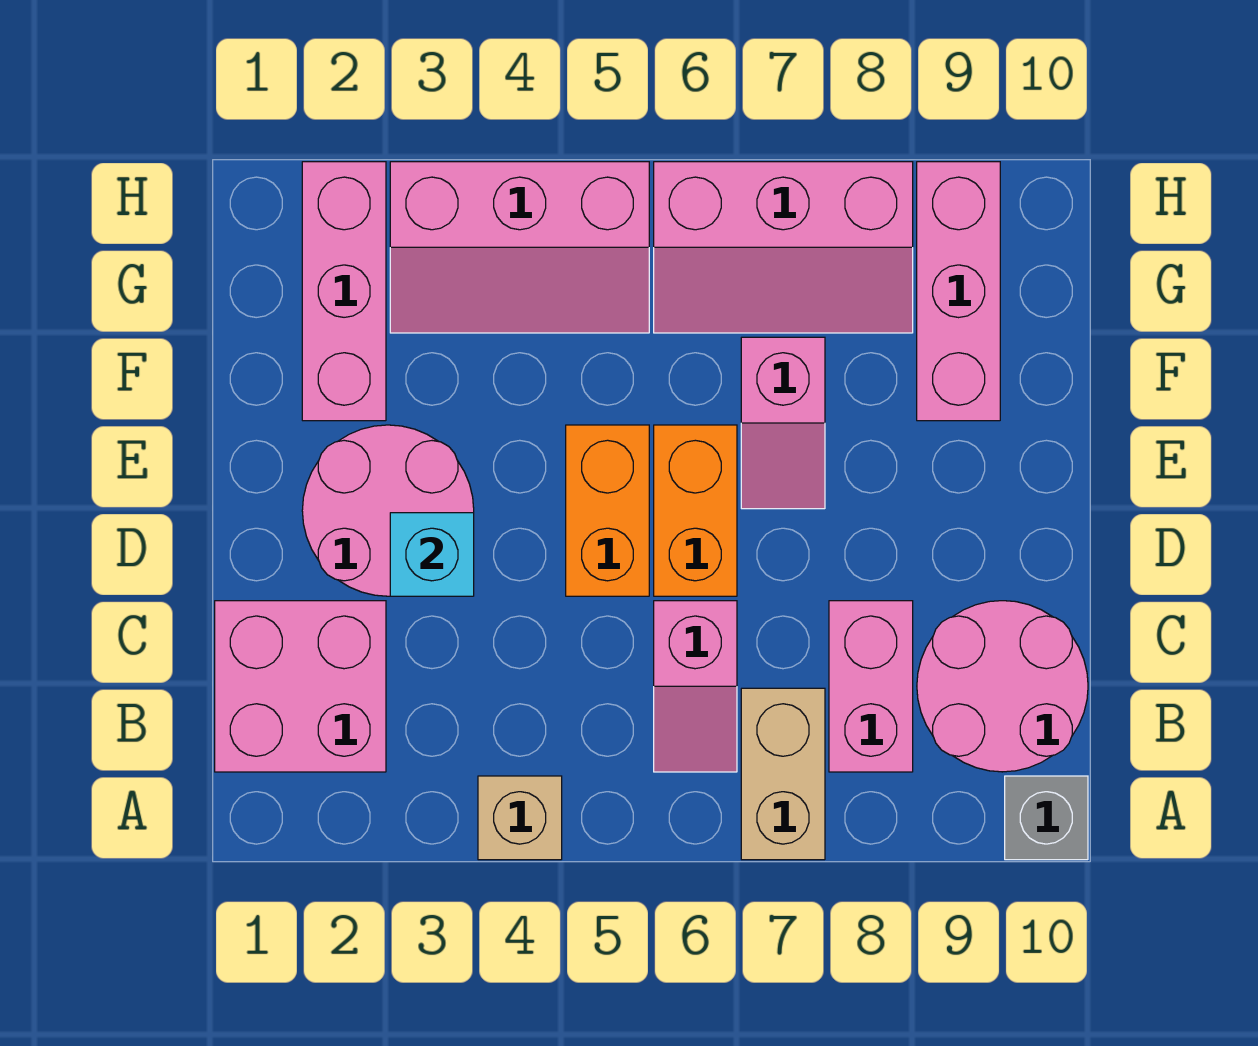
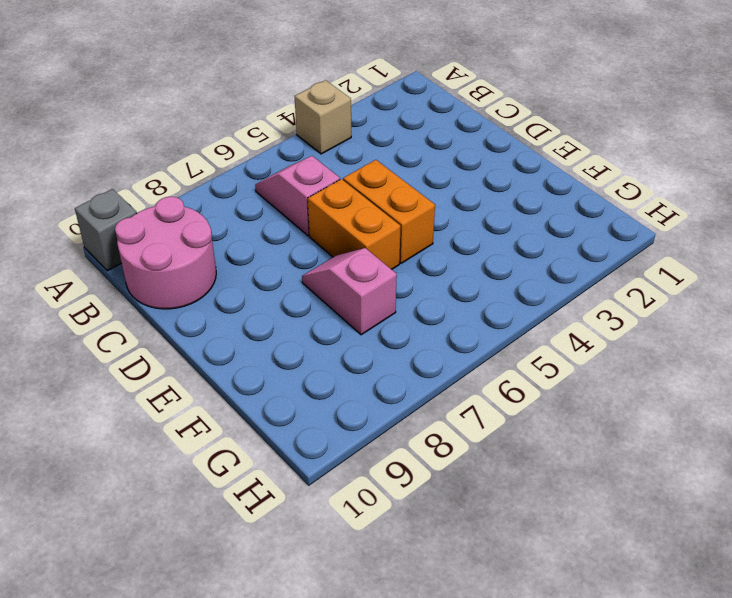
none -> tan 1x2 brick [741,688,825,860]
none -> pink 2x2 brick [215,601,386,772]
none -> pink 1x2 brick [829,601,913,772]

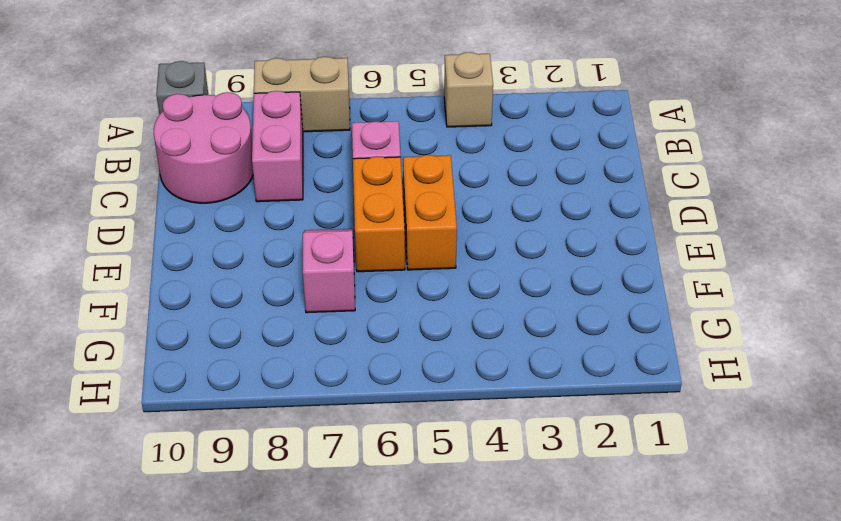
tan 1x2 brick [254,57,350,132] -> tan 1x2 brick turned to [741,688,825,860]
none -> pink 2x2 brick [215,601,386,772]
none -> pink 2x2 round brick [302,425,474,596]
none -> pink 1x3 brick [302,162,386,421]

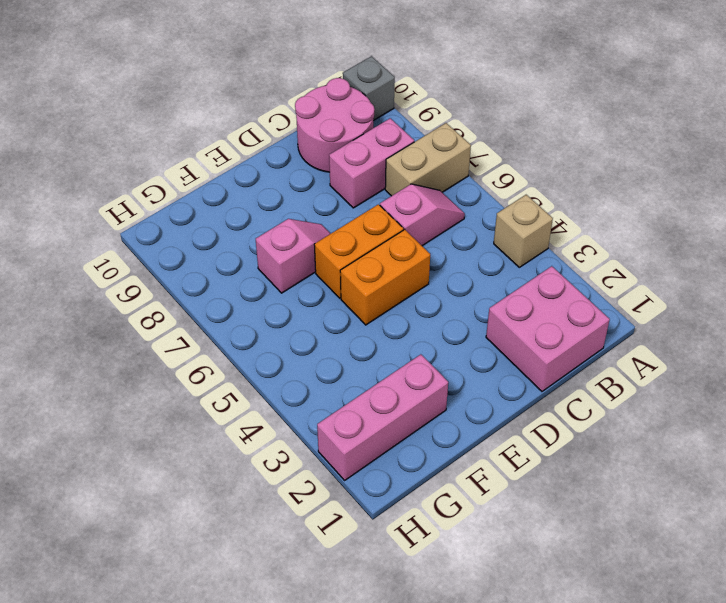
none -> pink 2x2 round brick [302,425,474,596]
none -> pink 1x3 brick [917,162,1000,421]
none -> pink 2x3 slope [390,162,649,333]

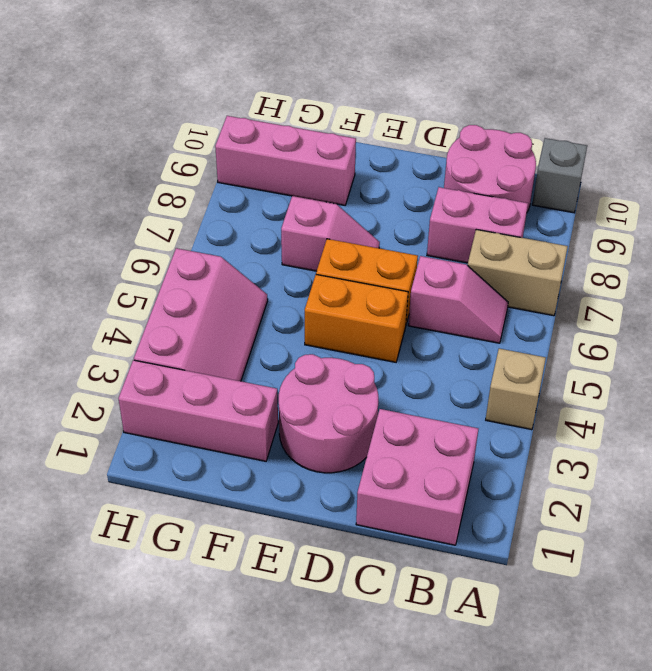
none -> pink 2x3 slope [654,162,913,333]
none -> cyan 1x1 brick [390,513,474,596]

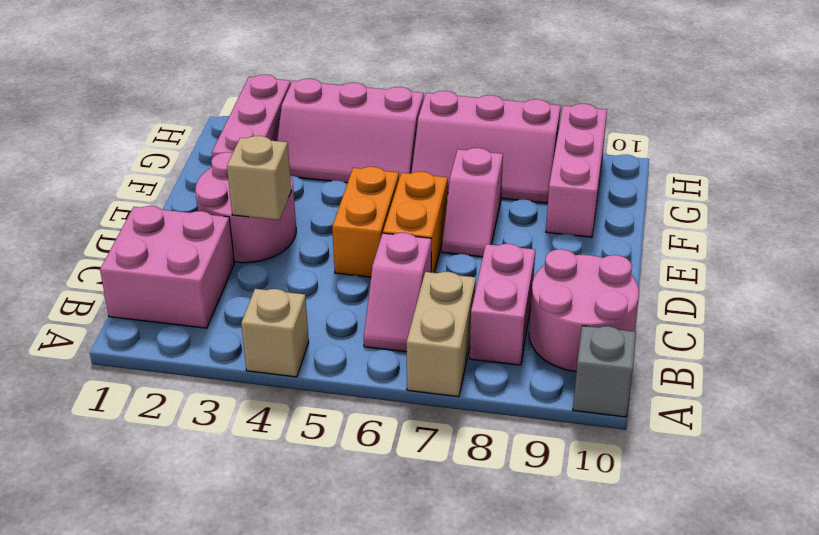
tan 1x1 brick [227,136,291,220] -> cyan 1x1 brick [390,513,474,596]

